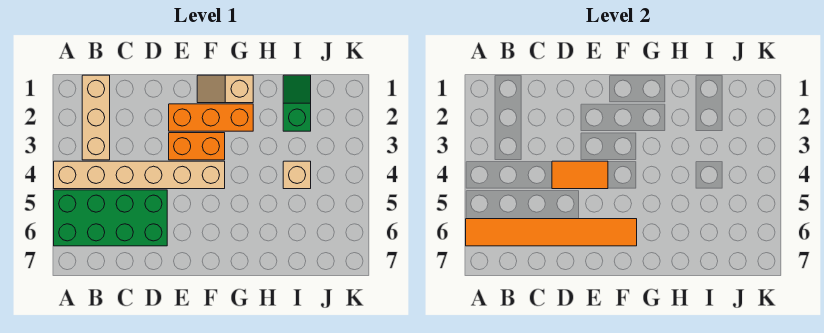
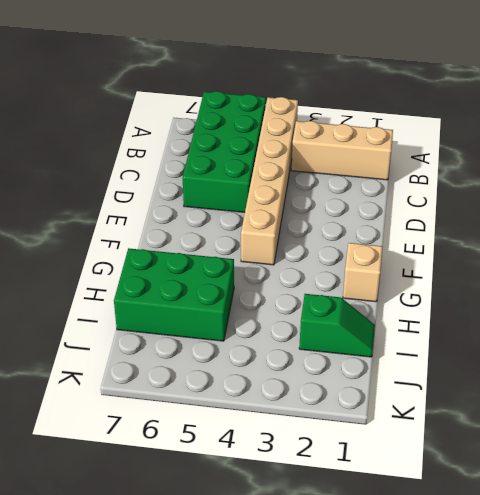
green 2x3 brick [114,248,234,341] -> none
none -> orange 1x3 brick [169,104,253,131]
none -> orange 1x2 brick [169,133,225,160]

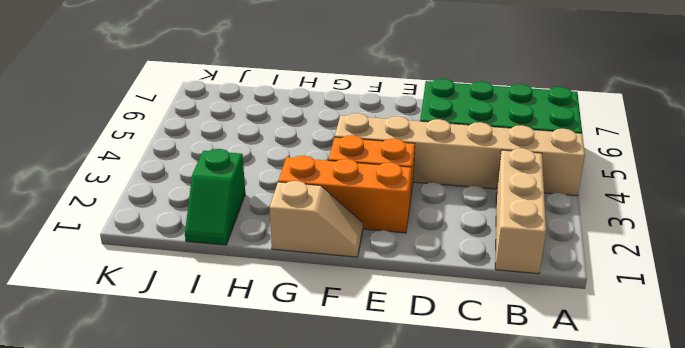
none -> tan 1x1 brick [283,161,311,189]
none -> orange 1x6 tile [466,219,637,246]

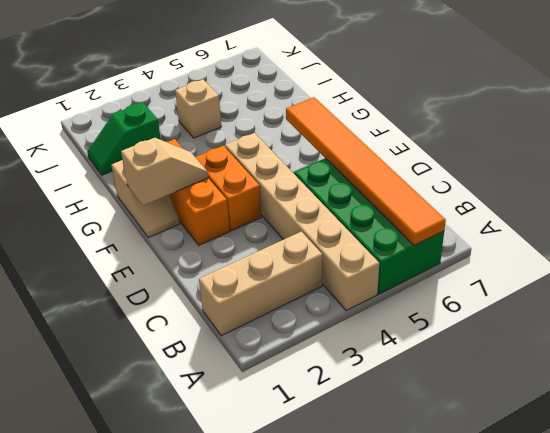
tan 1x2 slope [121,138,208,205] -> none
none -> orange 1x2 tile [552,161,608,189]

